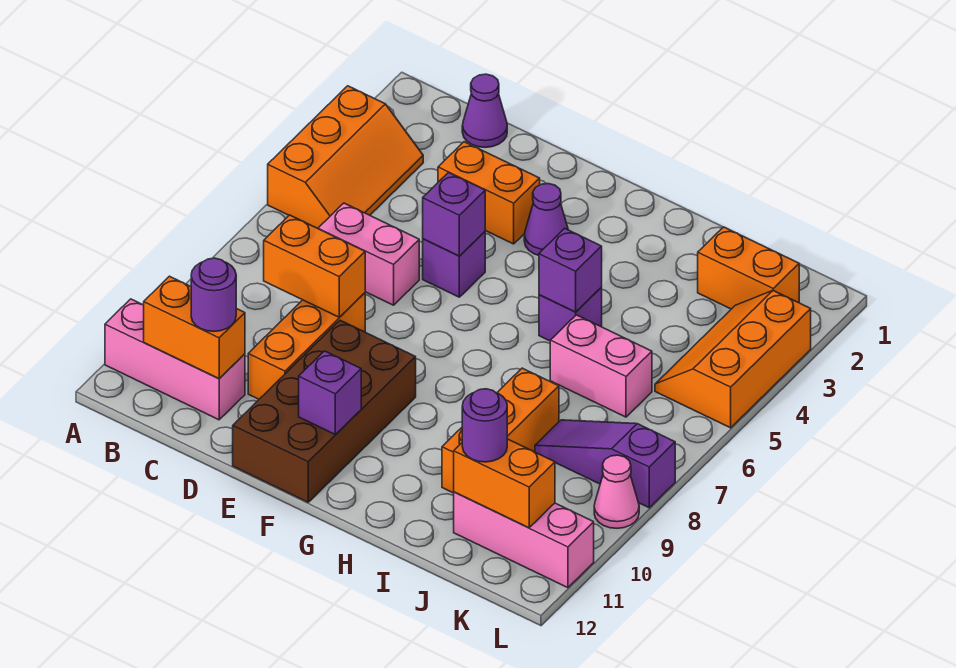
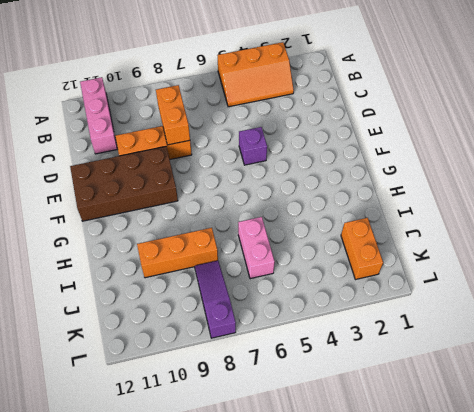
none -> purple 1x1 cone [462,74,507,148]
none -> pink 1x2 brick [318,203,419,305]
none -> orange 1x2 brick [438,142,540,244]

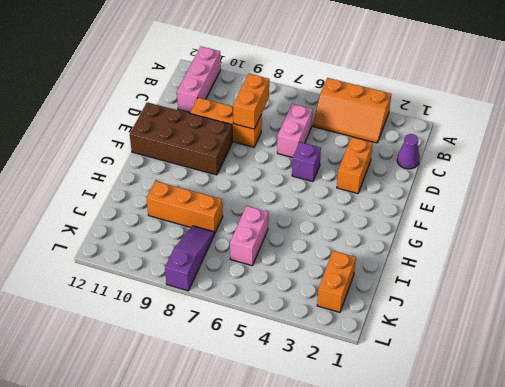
none -> purple 1x1 cone [524,184,568,255]
none -> purple 1x1 brick [539,288,602,341]
none -> pink 1x3 brick [454,492,594,588]

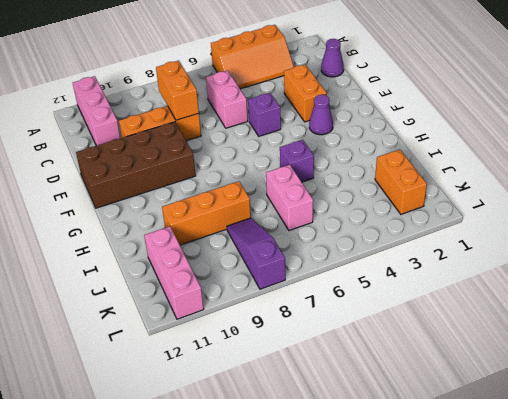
none -> orange 2x3 slope [655,291,811,428]
none -> pink 1x1 cone [594,455,639,528]
none -> orange 1x2 brick [144,276,245,379]

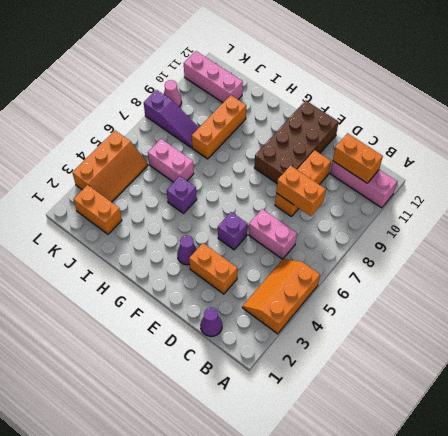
none -> purple 1x1 brick [423,173,485,256]
none -> purple 1x1 brick [299,351,361,435]
none -> purple 1x1 brick [539,228,602,312]

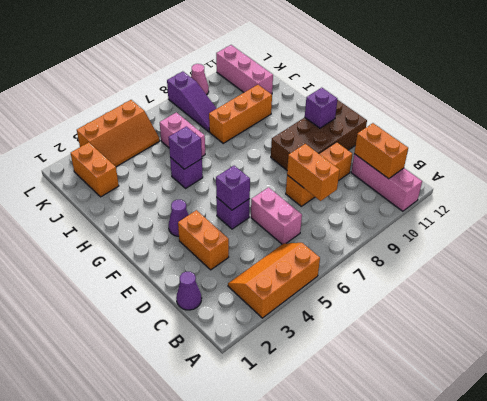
none -> orange 1x2 brick [454,439,555,528]
none -> purple 1x1 round brick [191,258,236,331]
none -> purple 1x1 round brick [462,389,507,462]

